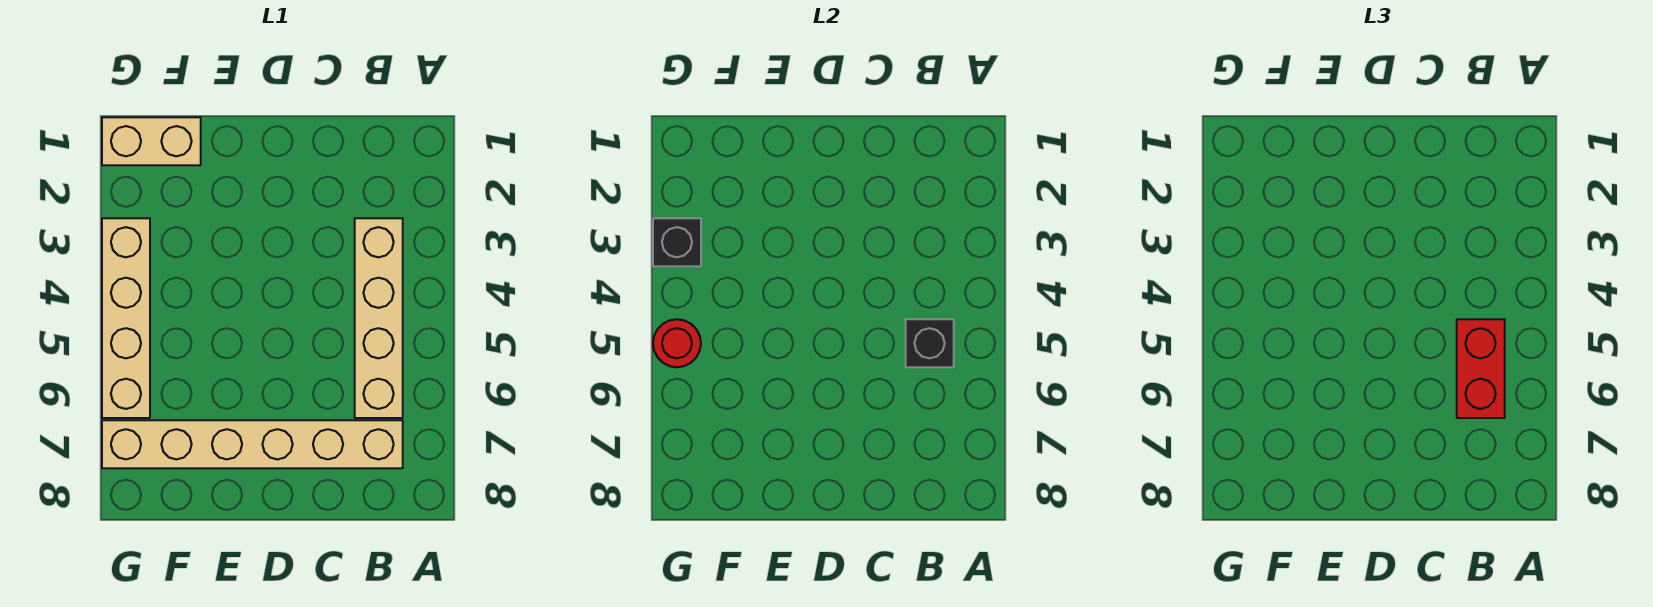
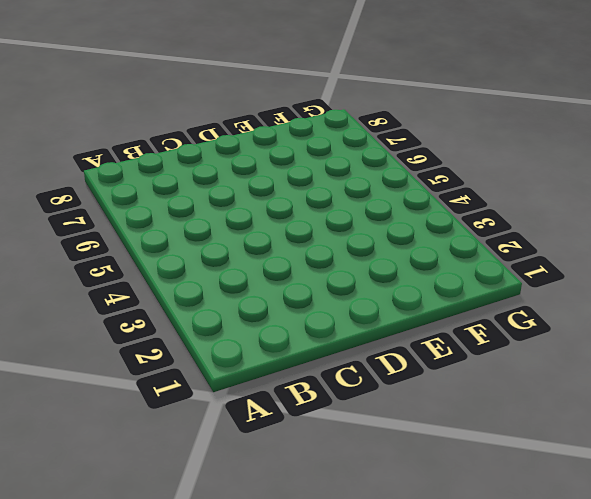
none -> tan 1x4 brick [355,218,403,418]
none -> tan 1x6 brick [102,420,403,468]

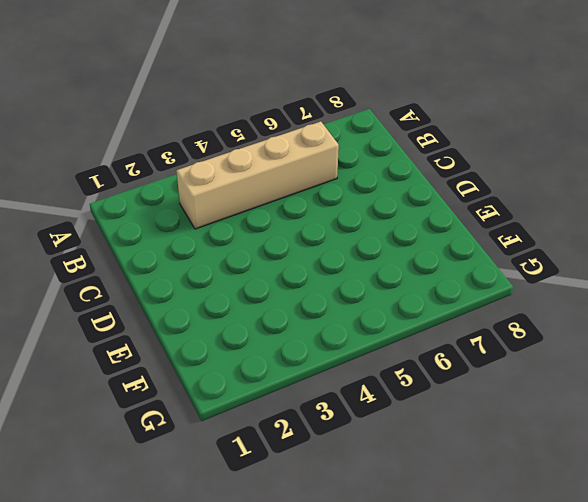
none -> tan 1x6 brick [102,420,403,468]
none -> tan 1x2 brick [102,117,201,165]

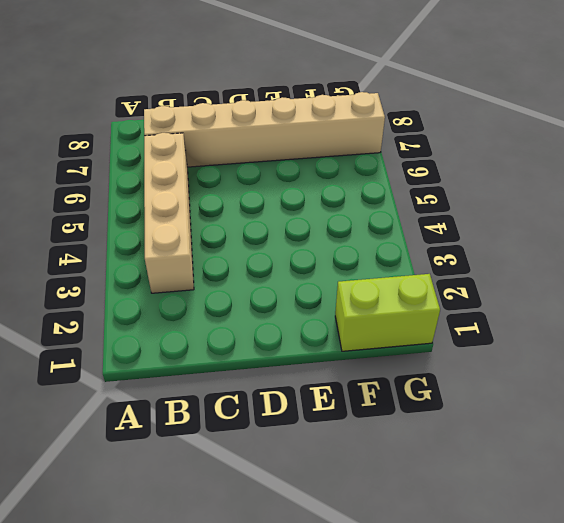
lime 1x2 brick [335,274,440,351] -> tan 1x2 brick [102,117,201,165]
none -> tan 1x4 brick [102,218,150,418]
none -> black 1x1 brick [906,319,954,367]

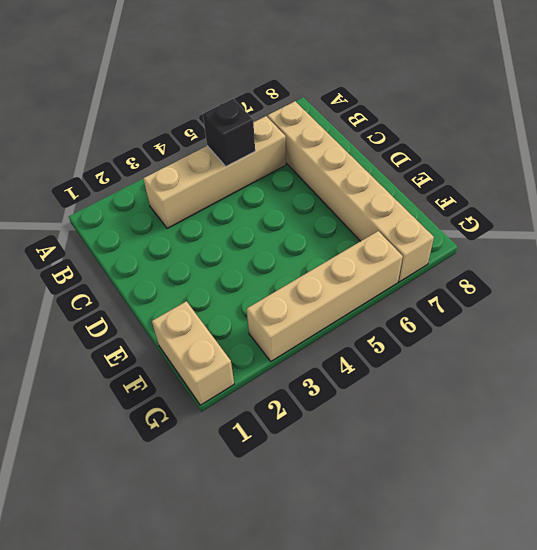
none -> black 1x1 brick [653,218,701,266]
none -> red 1x1 round brick [653,319,701,367]

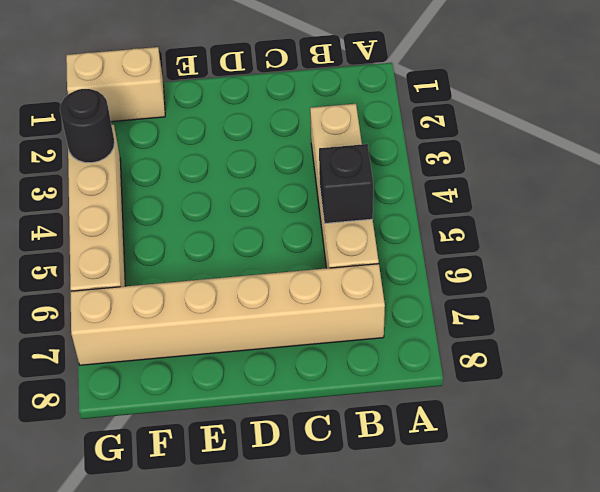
black 1x1 round brick [60,89,115,163] -> black 1x1 brick [653,218,701,266]
none -> red 1x1 round brick [653,319,701,367]
none -> red 1x2 brick [1457,319,1505,418]

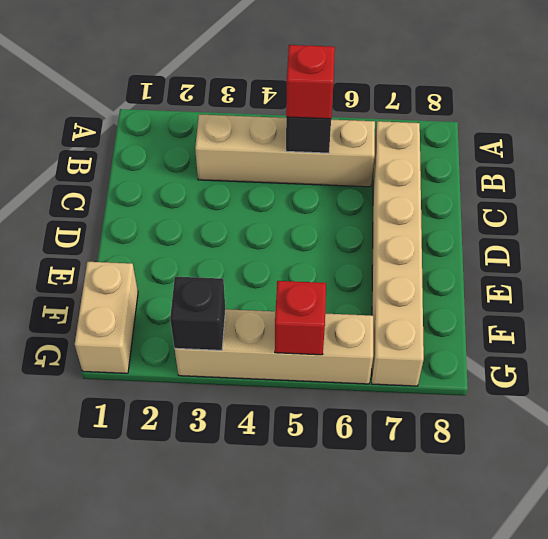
red 1x1 brick [286,45,335,119] -> red 1x2 brick [1457,319,1505,418]
red 1x1 brick [275,281,326,355] -> red 1x1 round brick [653,319,701,367]

